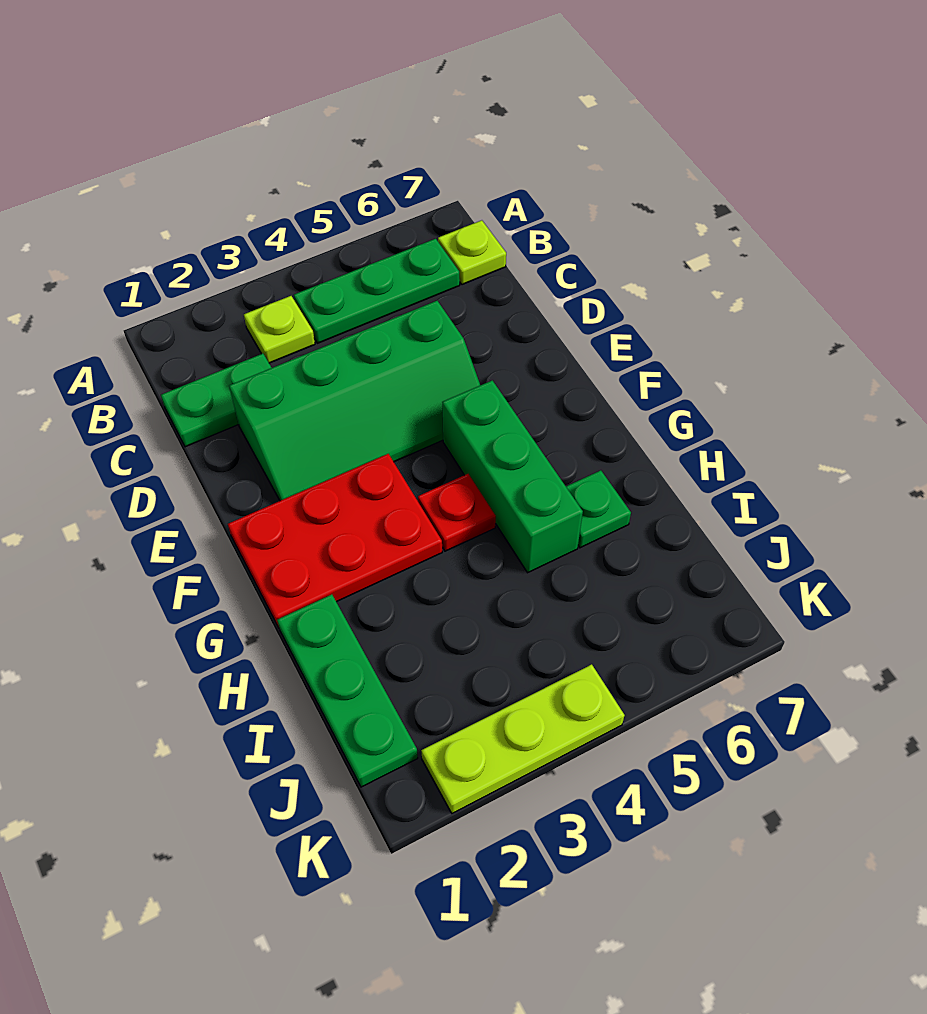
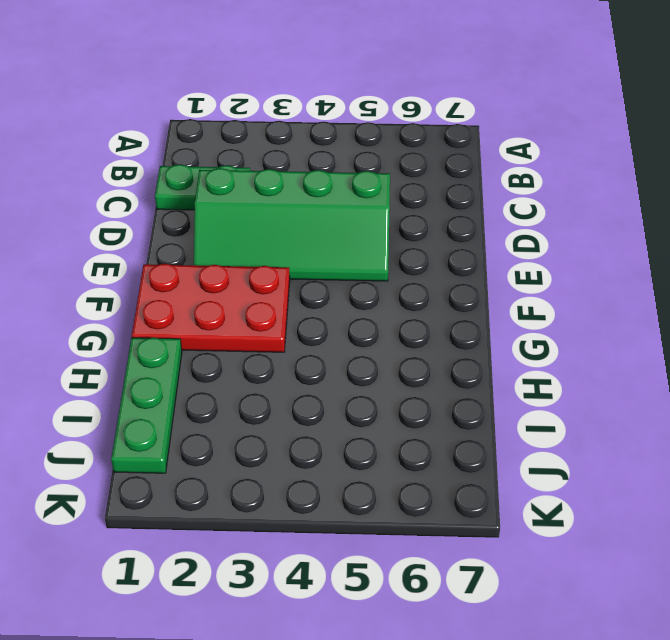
none -> lime 1x1 plate [244,296,315,363]
none -> green 1x3 plate [294,239,460,343]

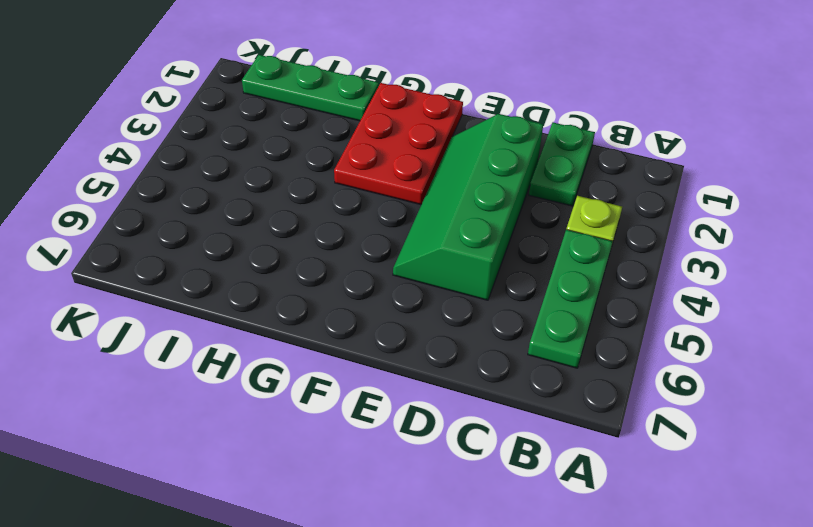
none -> lime 1x1 plate [438,220,506,285]
none -> green 1x3 brick [442,380,583,573]

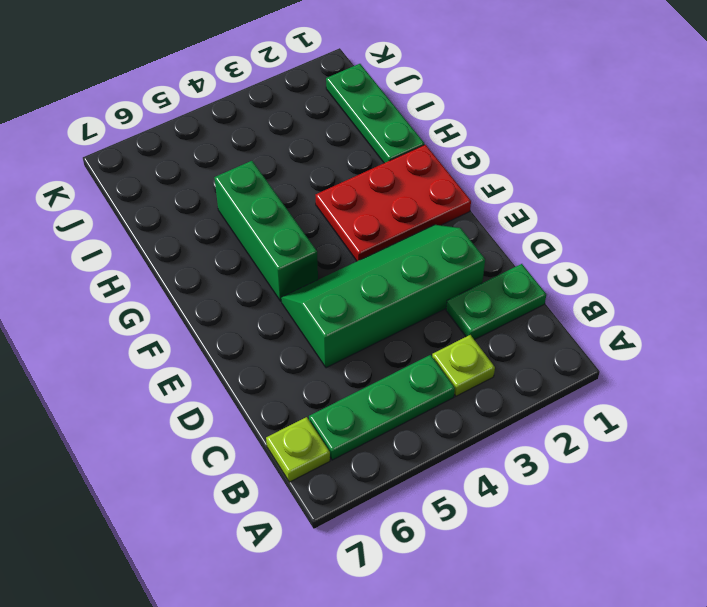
none -> red 1x1 plate [418,474,496,551]
none -> green 1x1 plate [566,470,631,548]

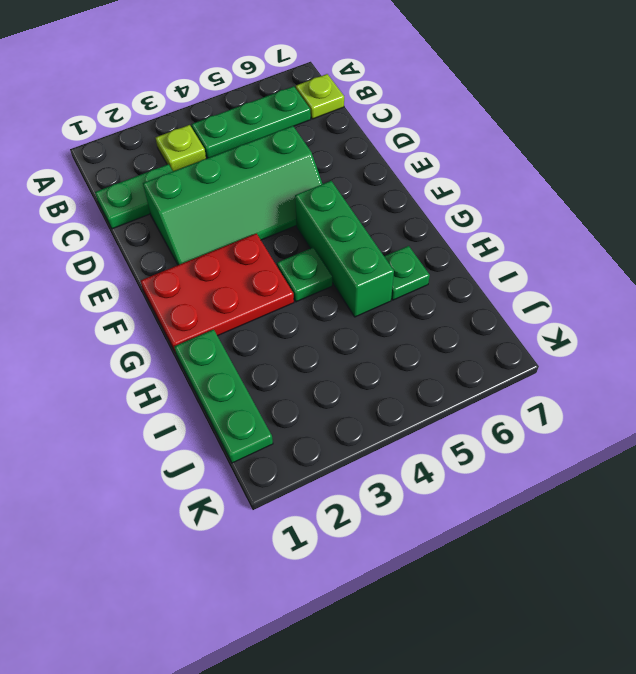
green 1x1 plate [277,248,332,302] -> red 1x1 plate [418,474,496,551]
none -> lime 1x3 plate [421,664,625,813]

